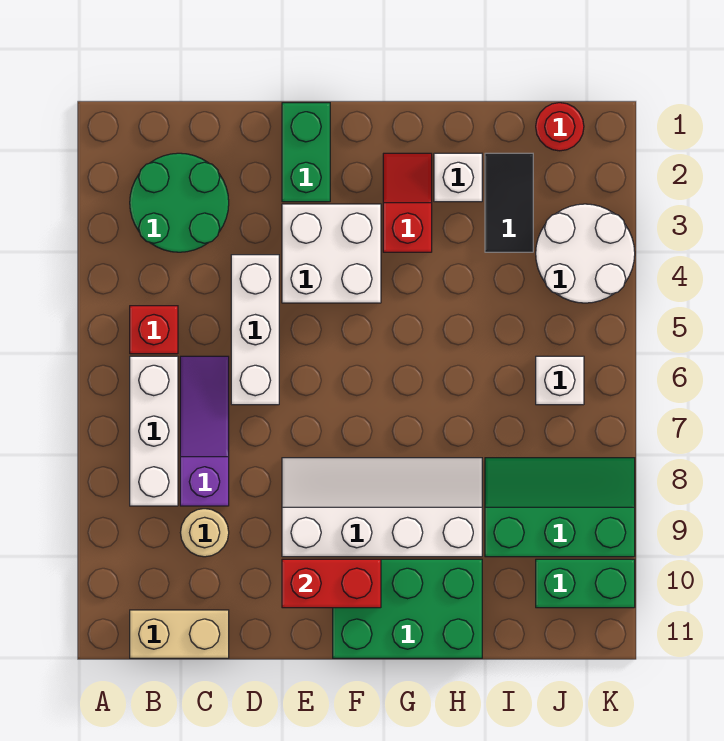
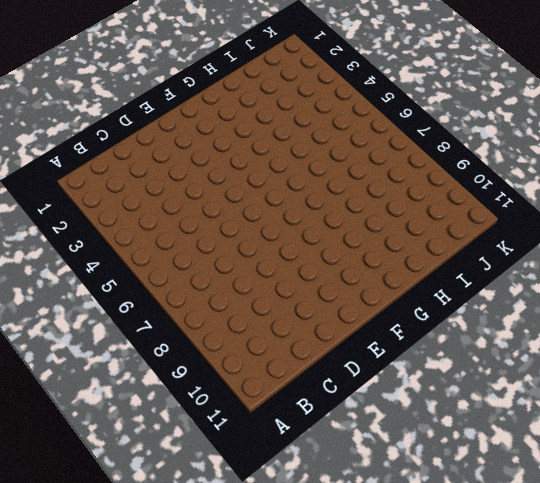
none -> green 2x2 round brick [130,153,229,252]
none -> red 1x1 brick [130,306,178,354]
none -> white 1x3 brick [130,356,178,506]

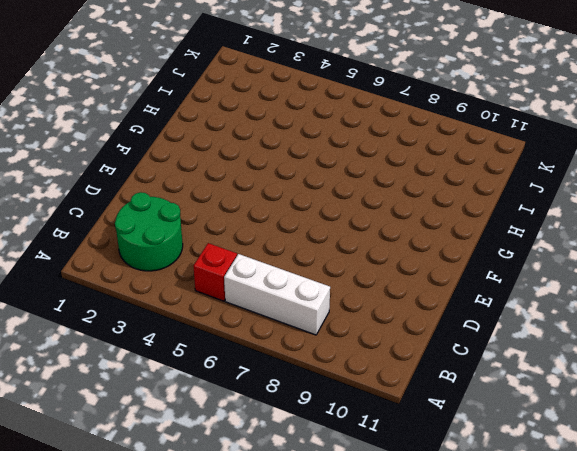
none -> tan 1x2 brick [130,610,229,658]
none -> purple 1x3 slope [180,356,229,506]
none -> tan 1x1 round brick [180,509,229,557]

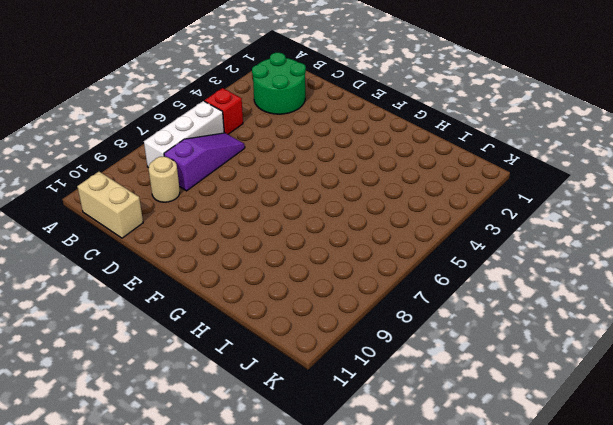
none -> white 1x3 brick [231,255,279,405]
none -> green 1x2 brick [282,103,330,202]
none -> white 2x2 brick [282,204,381,303]

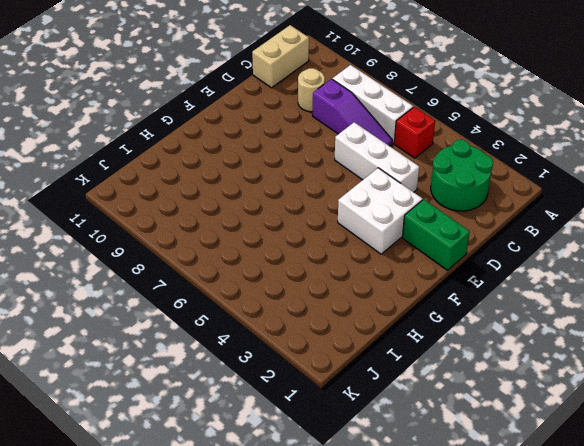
none -> white 2x4 slope [282,458,482,557]
none -> green 2x3 brick [333,559,482,658]
none -> red 1x2 slope [383,153,432,252]

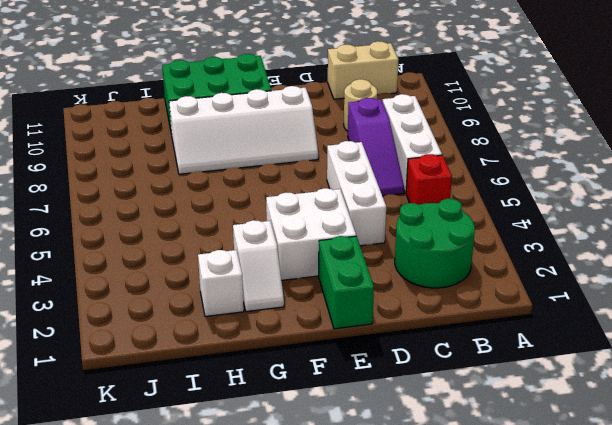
white 1x2 slope [233,220,284,312] -> red 1x2 slope [383,153,432,252]
none -> black 1x2 tile [485,153,533,252]
none -> green 2x3 slope [485,458,635,557]
none -> red 1x1 round brick [536,103,584,151]

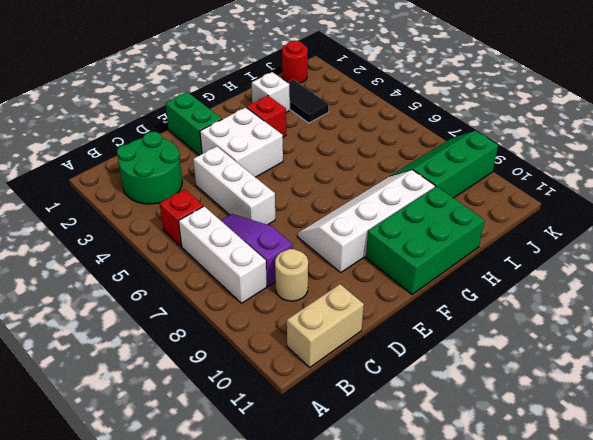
none -> white 2x2 round brick [536,204,635,303]
none -> white 1x1 brick [536,356,584,405]
none -> green 1x2 brick [536,559,635,608]

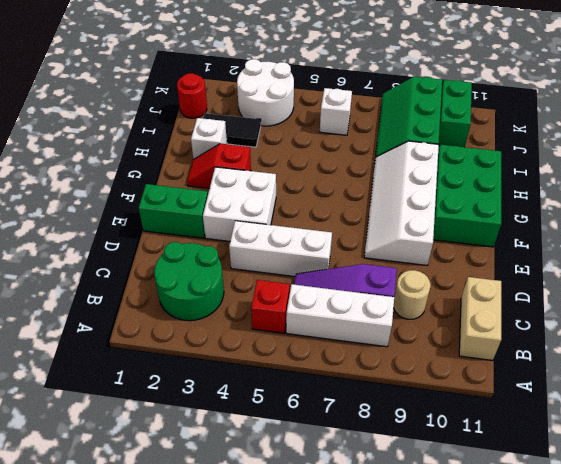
none -> red 1x2 brick [282,559,381,608]

